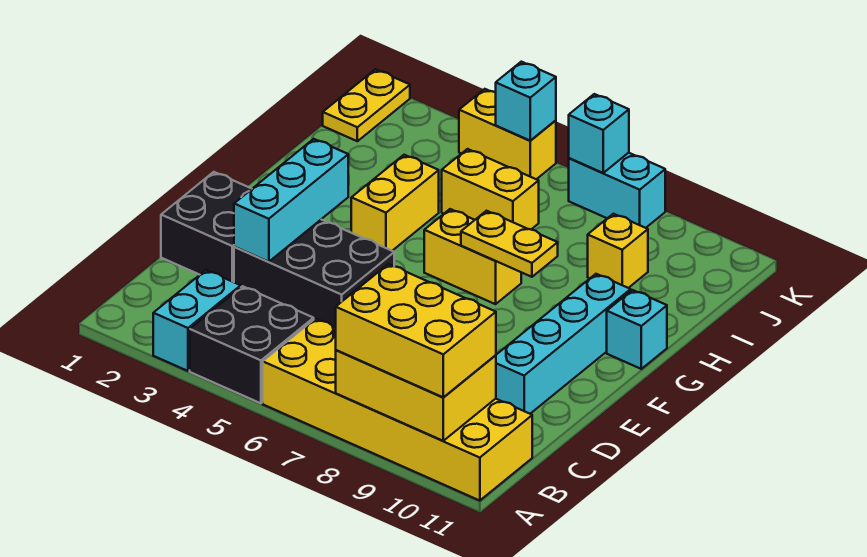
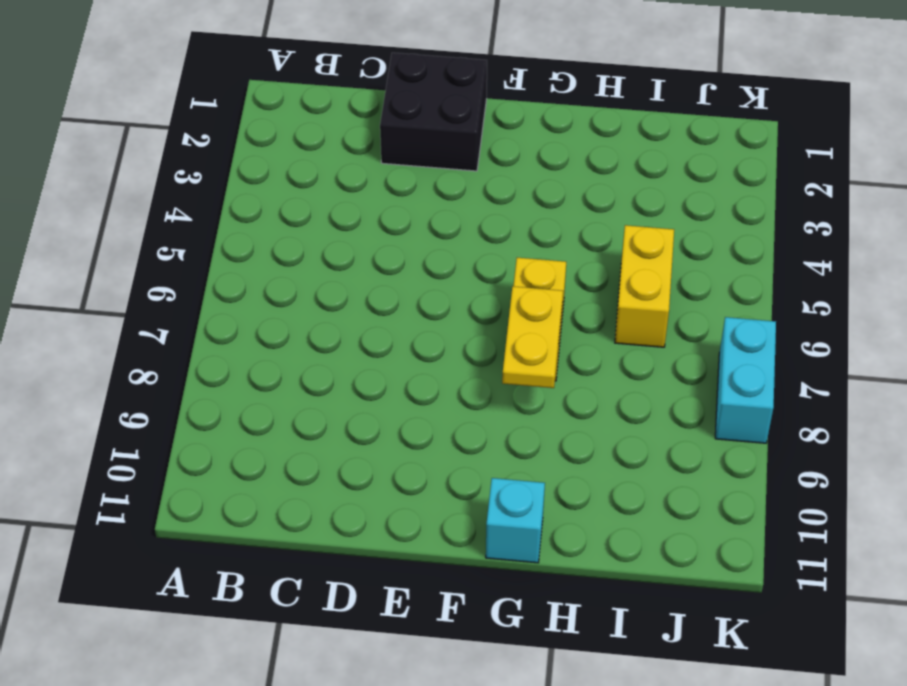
none -> cyan 1x2 brick [153,270,241,371]
none -> black 2x2 brick [190,286,314,403]
none -> yellow 2x6 brick [263,319,532,501]

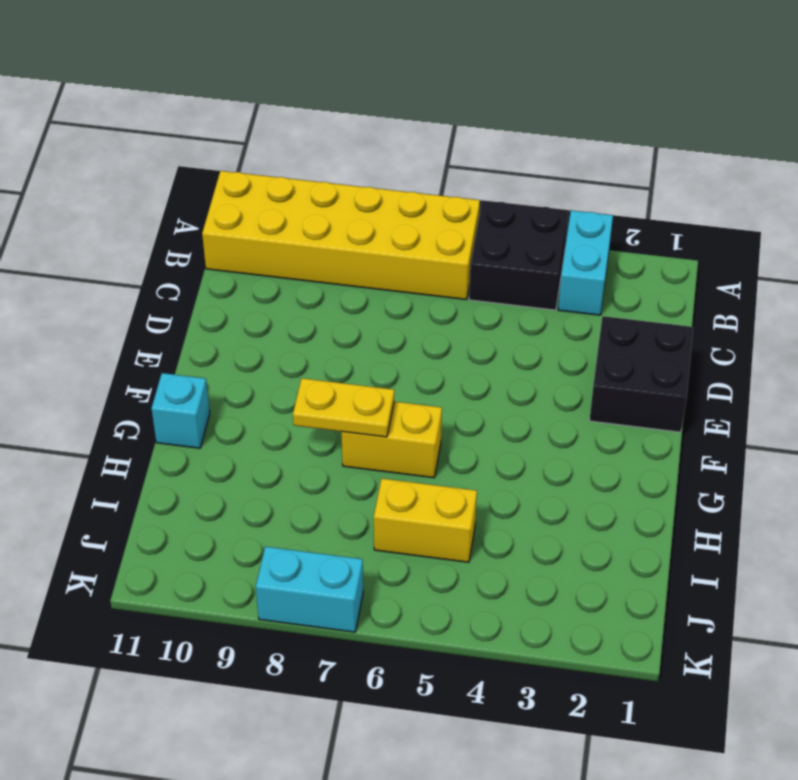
none -> black 2x3 brick [234,220,394,327]
none -> cyan 1x4 brick [496,274,631,414]
none -> yellow 1x2 brick [351,155,439,251]

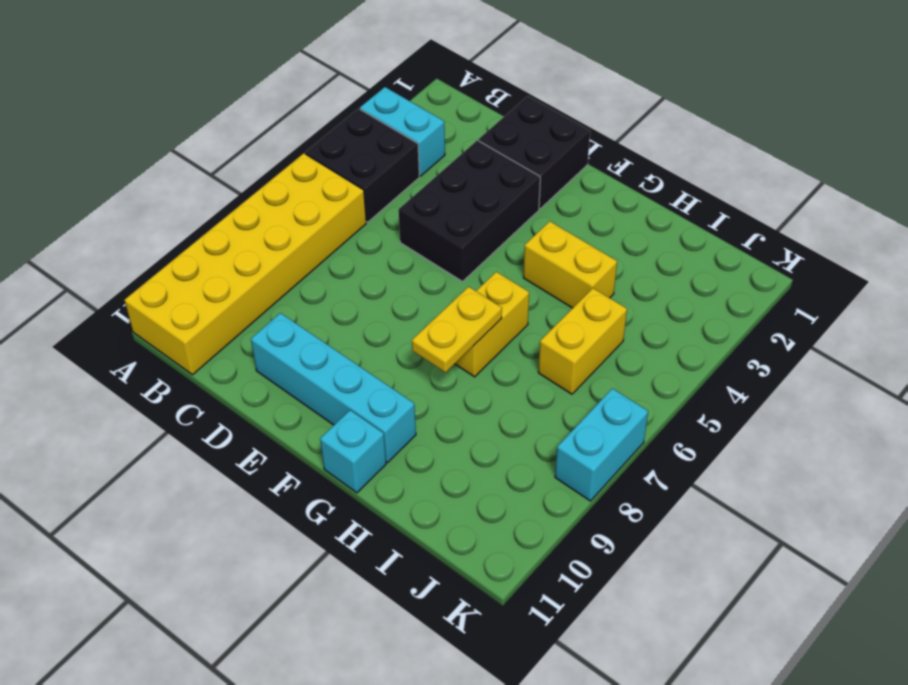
none -> yellow 1x1 brick [588,214,648,288]
none -> yellow 1x2 plate [323,69,410,141]
none -> yellow 1x2 brick [459,89,556,179]

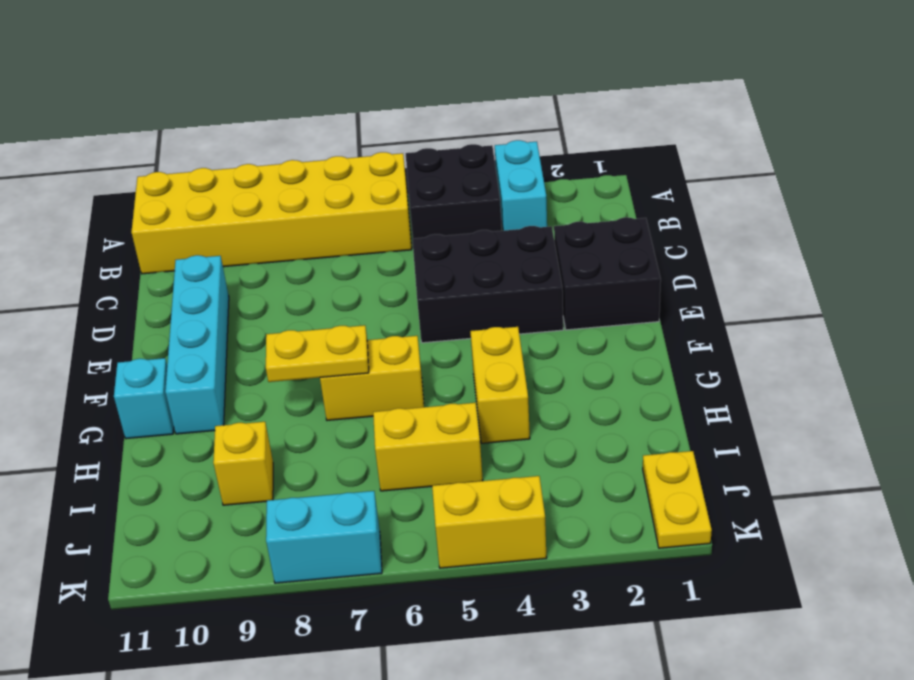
none -> yellow 2x3 brick [336,350,496,441]
none -> cyan 1x3 brick [234,139,348,262]
none -> cyan 1x1 brick [496,62,556,140]

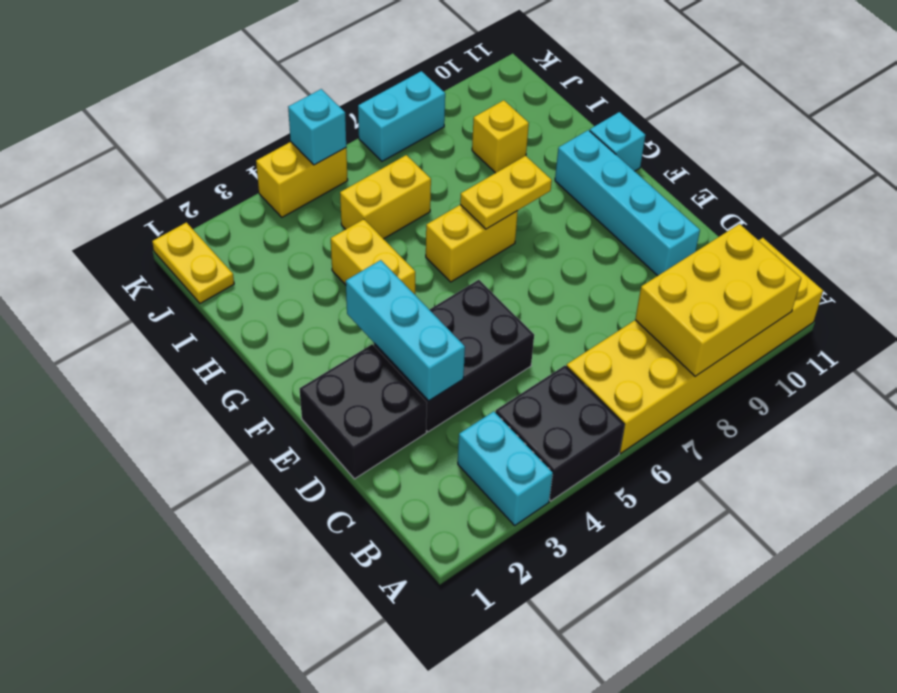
none -> cyan 1x1 brick [569,94,629,173]
none -> yellow 2x3 brick [336,264,496,397]

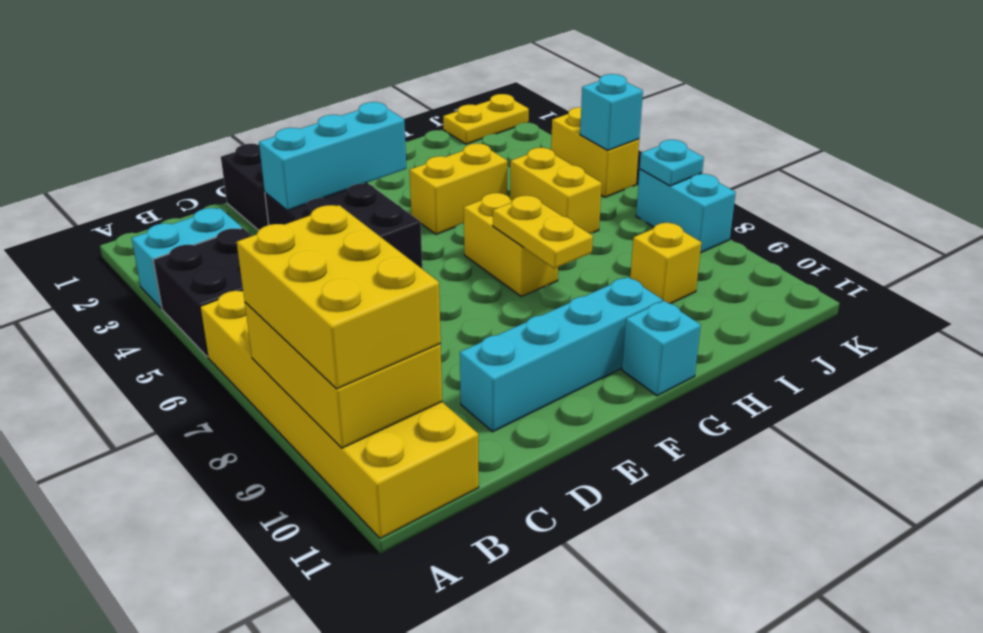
cyan 1x1 plate [640,140,704,186] -> cyan 1x1 brick [569,94,629,173]

